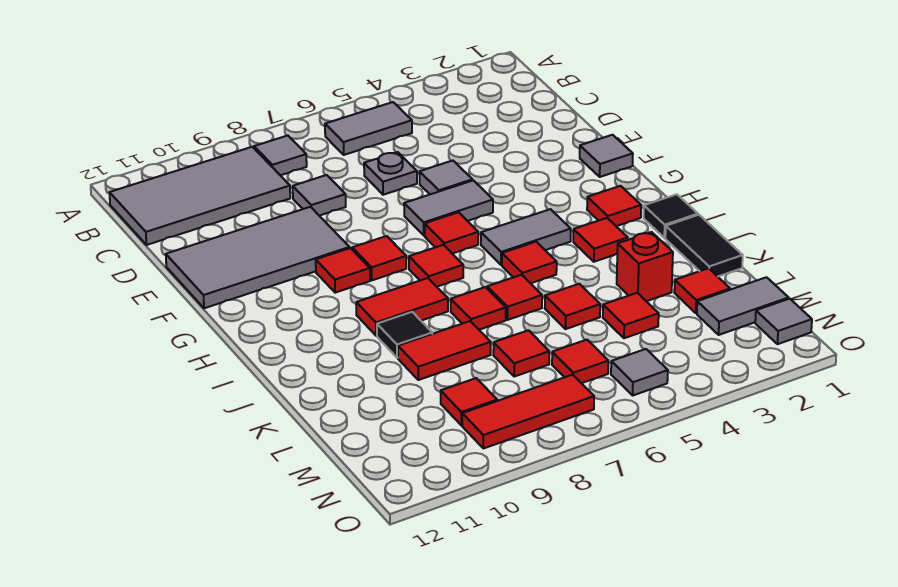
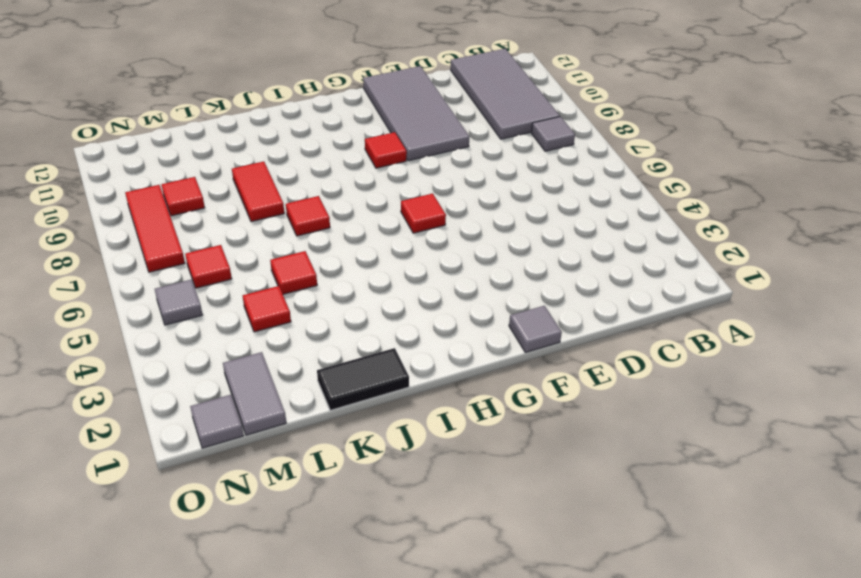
none -> grey 1x2 tile [325,102,412,155]
none -> grey 1x1 plate [364,152,417,195]
none -> grey 1x1 tile [293,175,346,216]
none -> grey 1x1 tile [420,161,472,194]

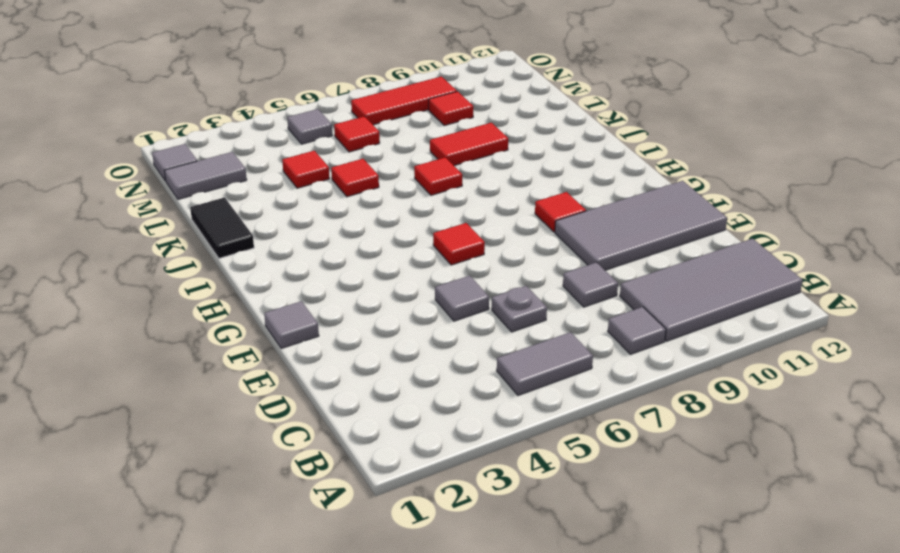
none -> grey 1x2 tile [404,180,493,235]
none -> red 1x1 tile [352,236,406,280]
none -> red 1x1 tile [587,186,641,226]
none -> grey 1x2 tile [481,209,571,265]

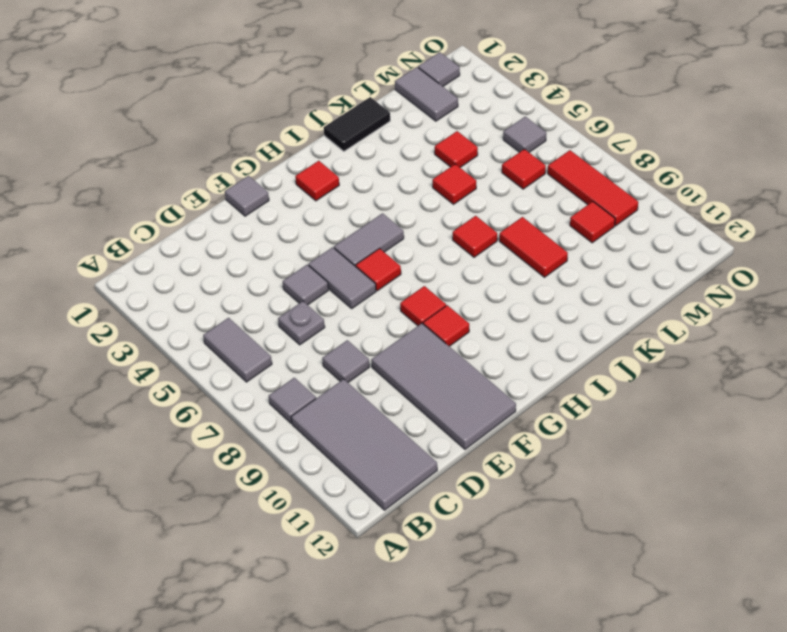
grey 1x2 tile [334,213,404,267] -> grey 1x2 tile turned to [481,209,571,265]
none -> red 1x1 tile [409,245,463,287]
none -> black 1x1 tile [644,194,698,238]
none -> red 1x1 tile [573,218,628,262]
none -> red 1x1 tile [502,242,557,283]

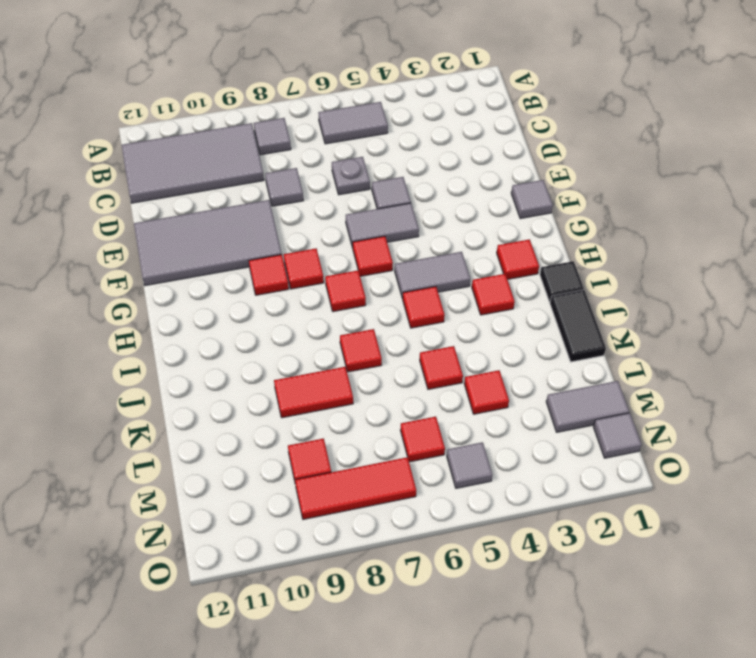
none -> red 1x2 tile [356,278,448,336]
none -> red 1x1 tile [487,275,542,320]
none -> black 1x1 tile [377,312,432,358]
none -> red 1x1 brick [617,232,673,301]

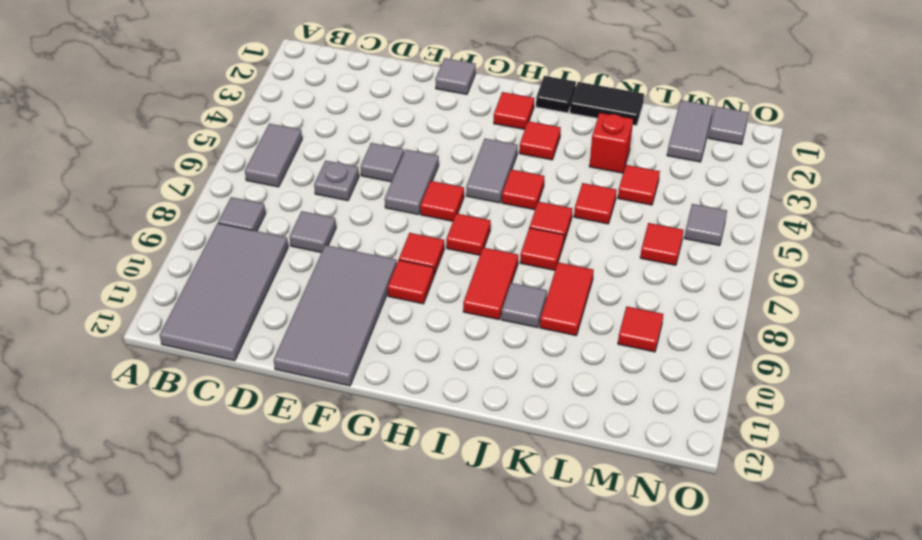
grey 1x1 tile [501,283,547,328] -> black 1x1 tile [377,312,432,358]
none -> red 1x1 tile [674,268,730,313]
none -> red 1x1 tile [493,330,549,377]
none -> red 1x3 tile [462,375,594,449]

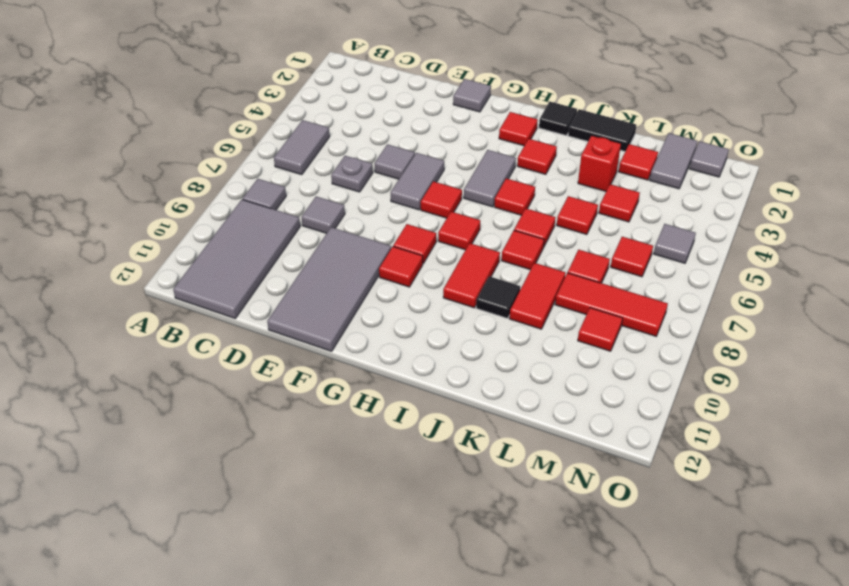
red 1x3 tile [555,273,668,336] -> red 1x3 tile turned to [462,375,594,449]

